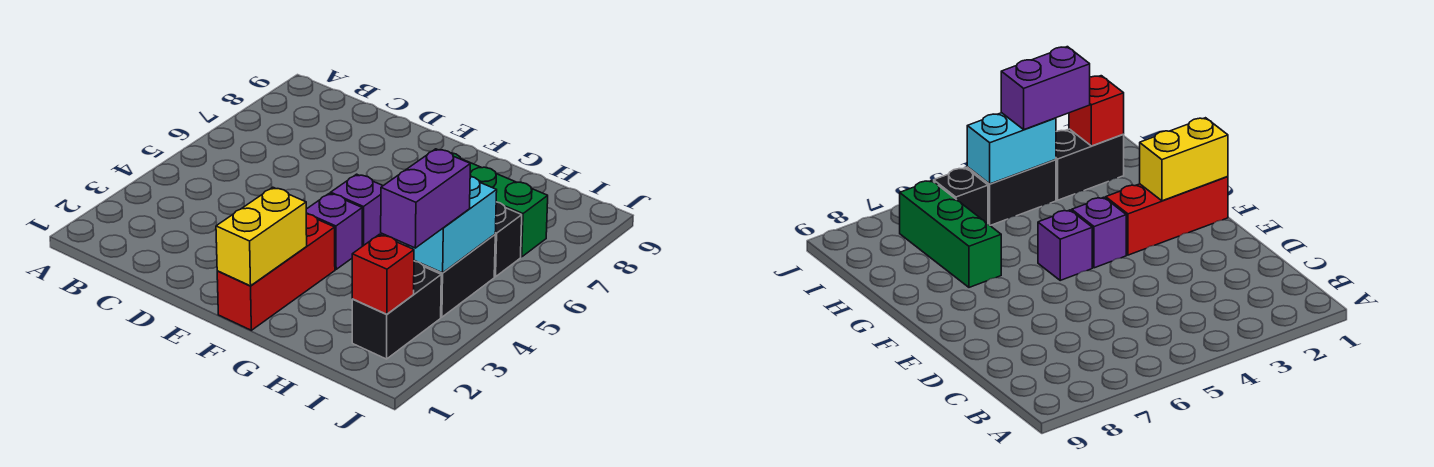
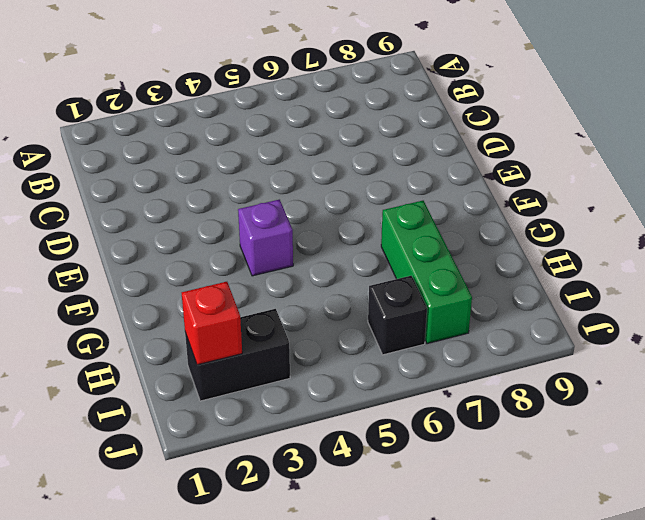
none -> red 1x3 brick [217,214,335,330]
none -> purple 1x1 brick [331,174,384,246]

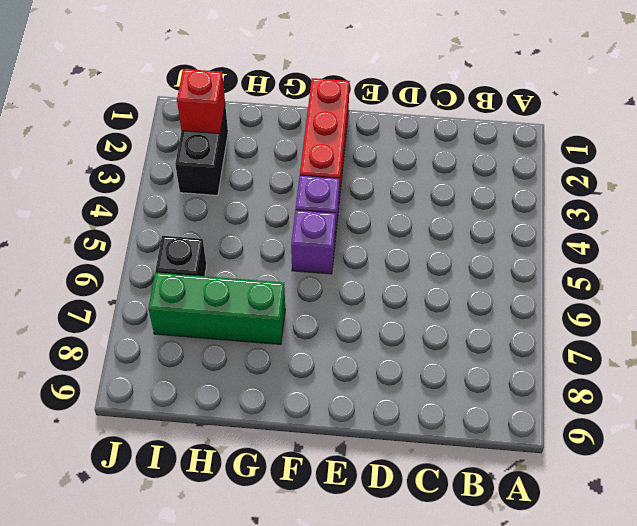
none -> black 1x2 brick [415,235,495,317]
none -> yellow 1x2 brick [216,187,307,286]

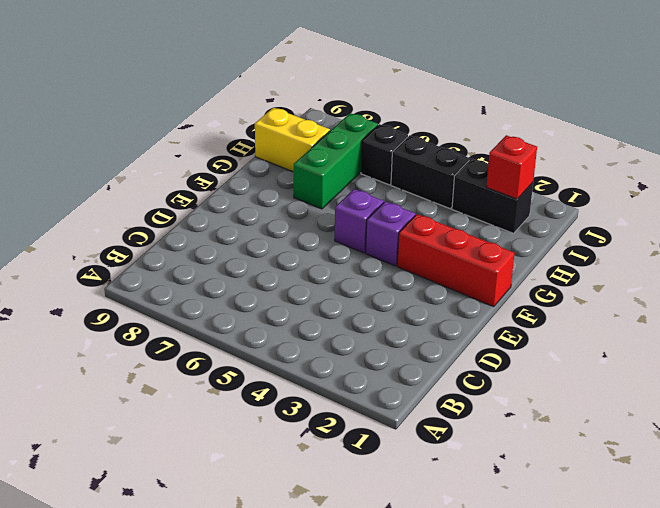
yellow 1x2 brick [255,108,330,172] -> yellow 1x2 brick moved to [216,187,307,286]
none -> cyan 1x2 brick [408,177,497,273]
none -> purple 1x2 brick [381,149,470,248]

